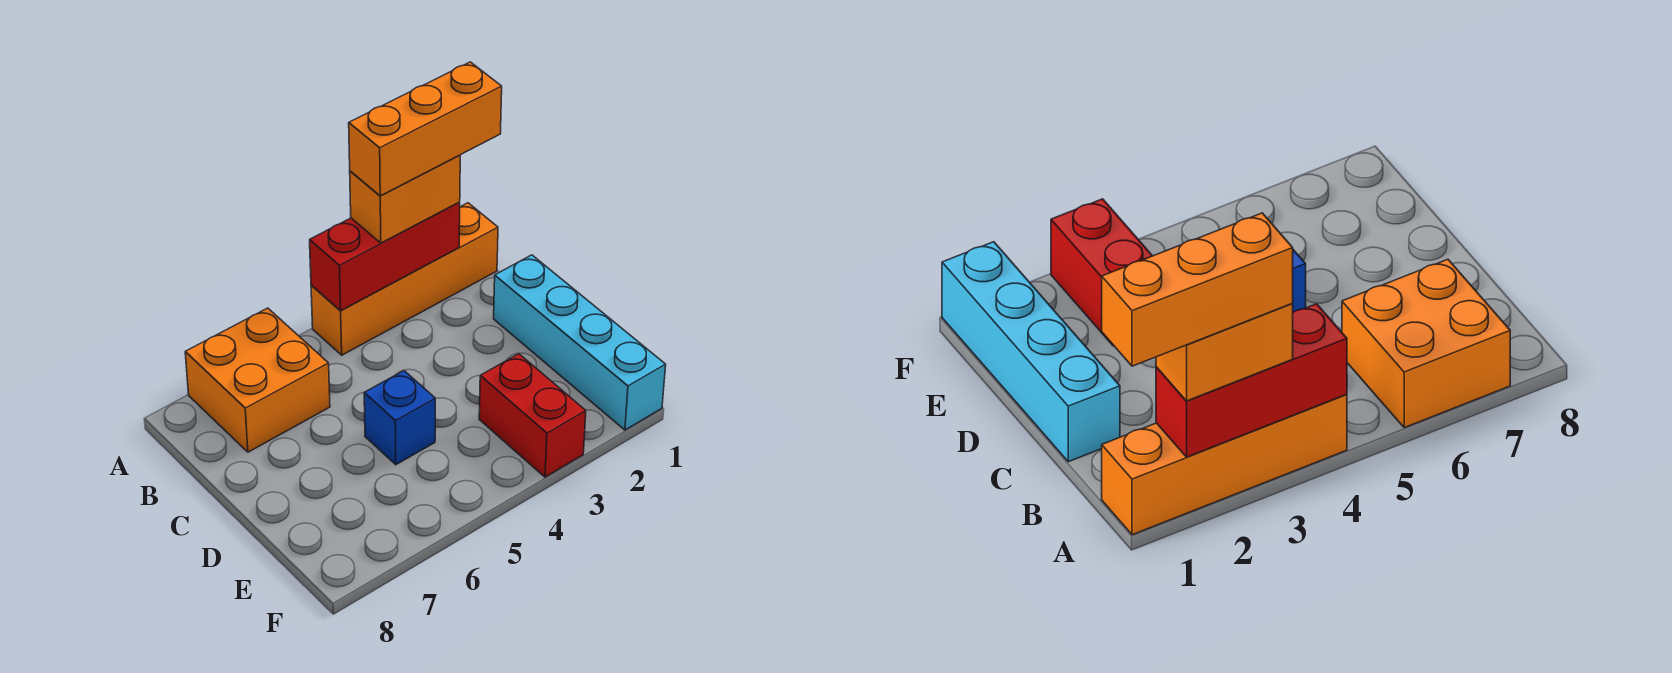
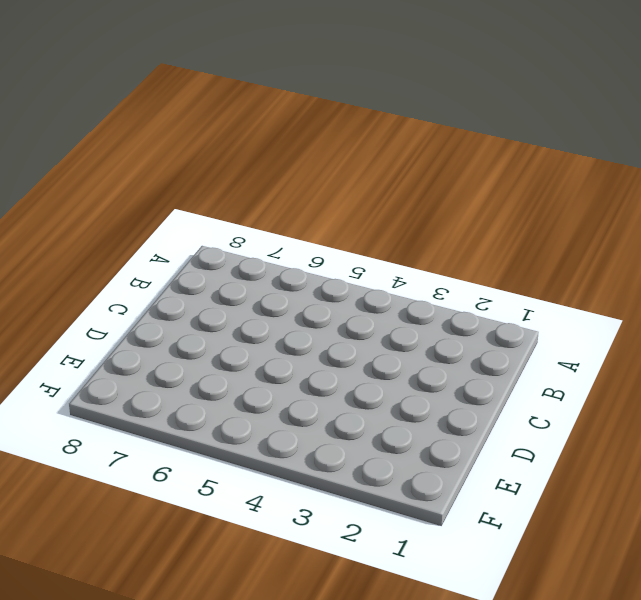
none -> orange 1x4 brick [311,203,498,355]
none -> orange 2x2 brick [185,308,330,452]

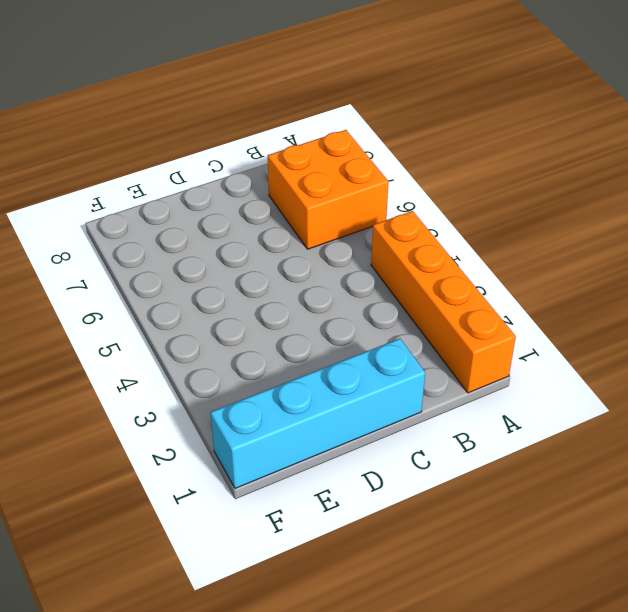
none -> blue 1x1 brick [364,371,435,465]
none -> red 1x2 brick [479,354,586,477]

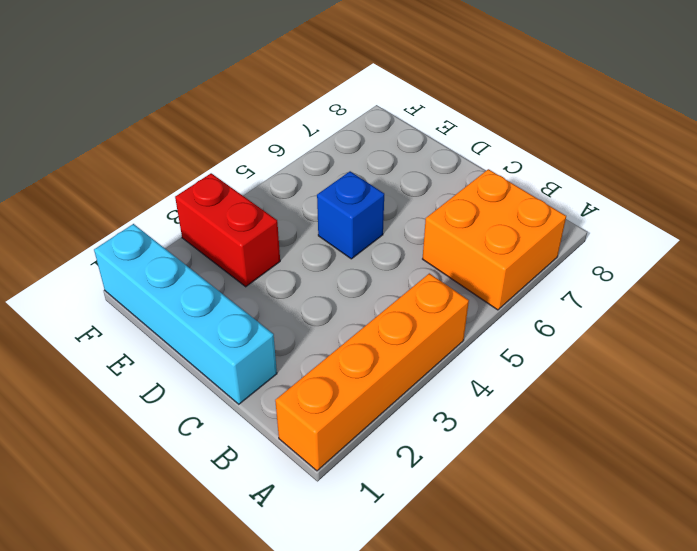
none -> red 1x3 brick [310,202,460,311]
none -> orange 1x2 brick [350,155,460,243]

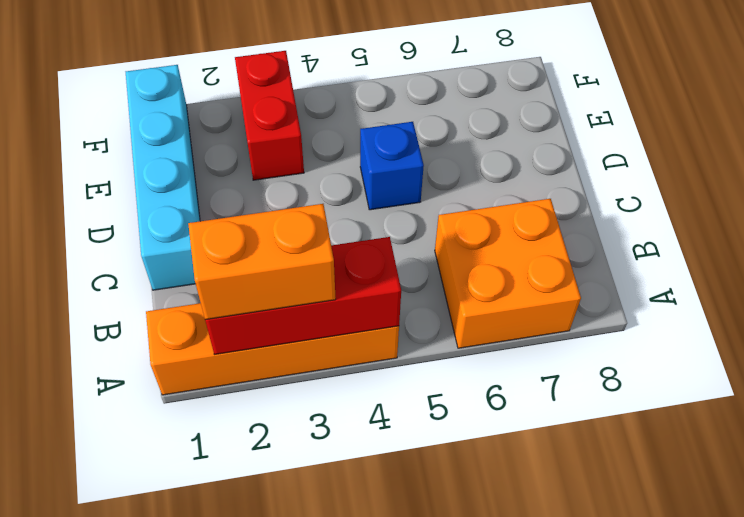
none -> orange 1x3 brick [349,62,502,196]

